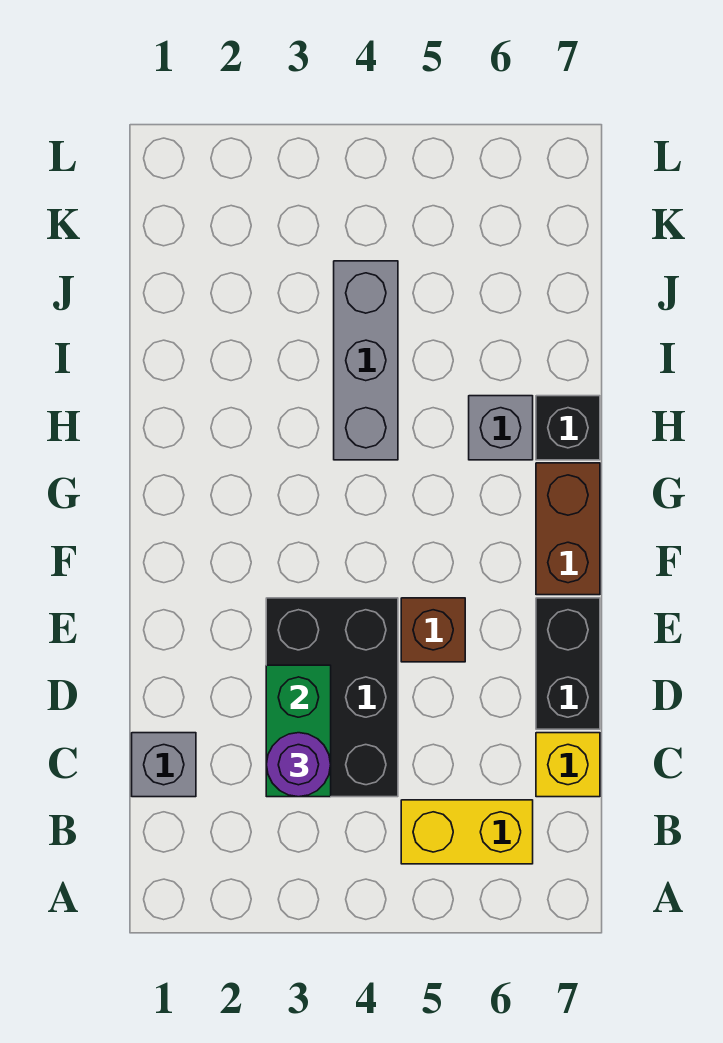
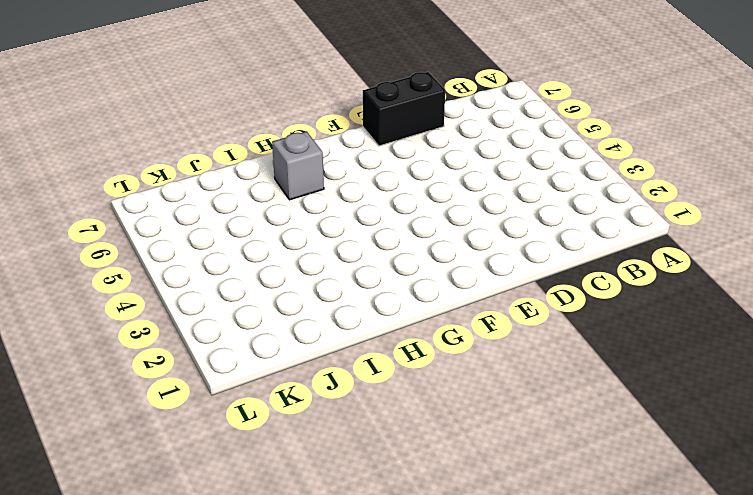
none -> yellow 1x2 brick [401,800,533,864]
none -> grey 1x1 brick [132,733,196,797]
none -> black 2x3 brick [266,598,398,797]

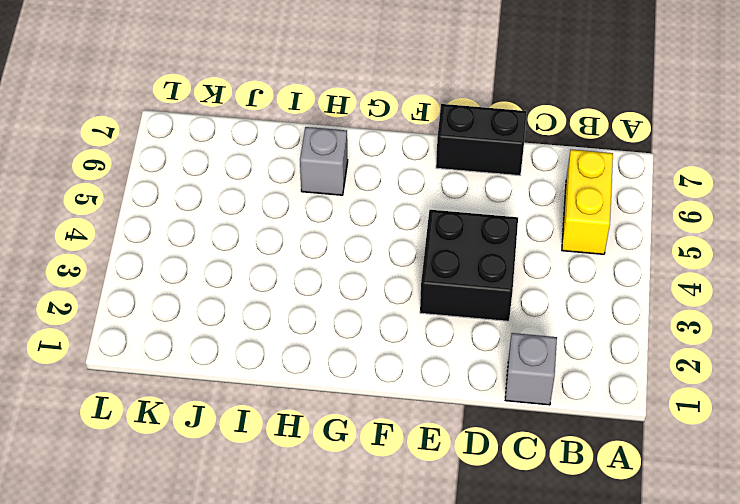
black 2x2 brick [420,210,518,321] -> black 2x3 brick [266,598,398,797]
none -> yellow 1x1 brick [536,733,600,797]
none -> brown 1x1 brick [401,598,465,662]
none -> brown 1x2 brick [536,463,600,595]

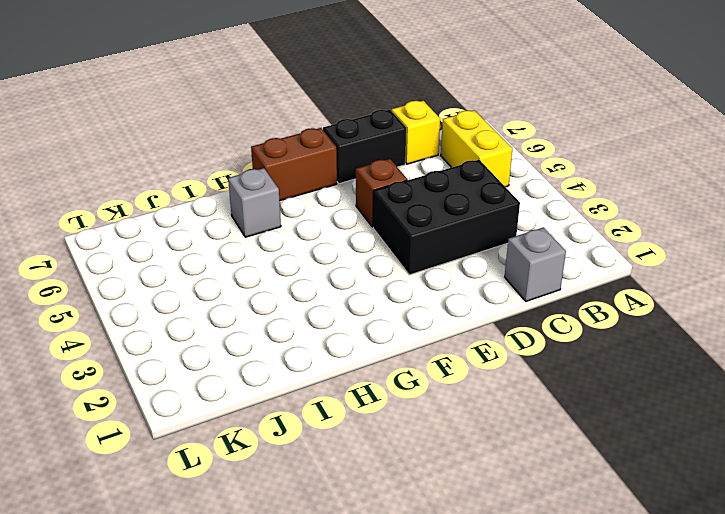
none -> grey 1x3 brick [334,261,398,460]
none -> black 1x1 brick [536,396,600,460]
none -> green 1x2 brick [266,665,331,797]

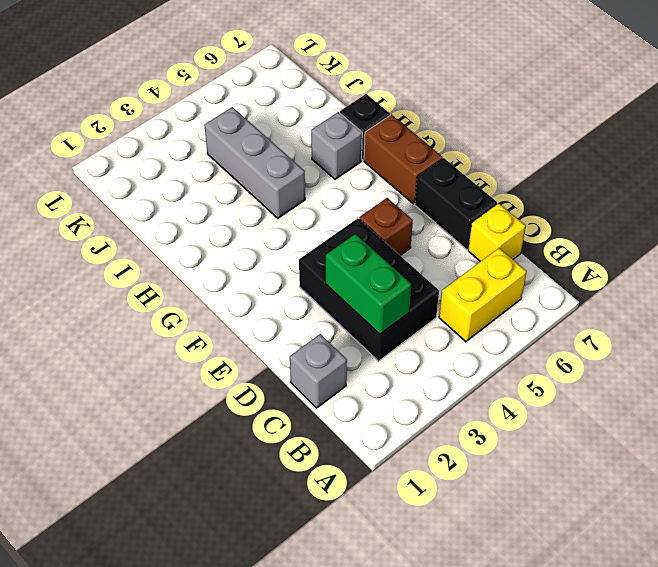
none -> purple 1x1 round brick [266,733,331,797]

